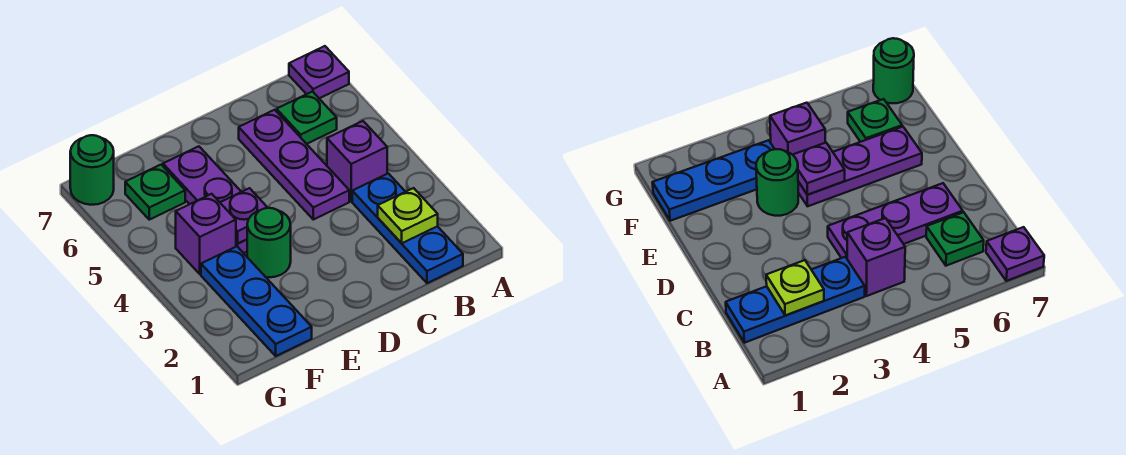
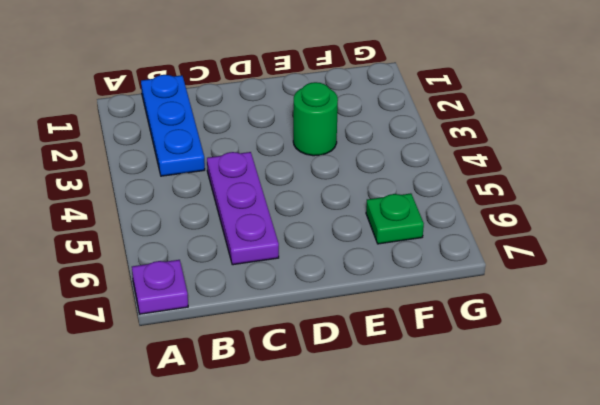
none -> purple 1x1 brick [327,121,387,201]
none -> green 1x1 plate [277,92,337,144]
none -> purple 1x3 plate [163,146,247,253]

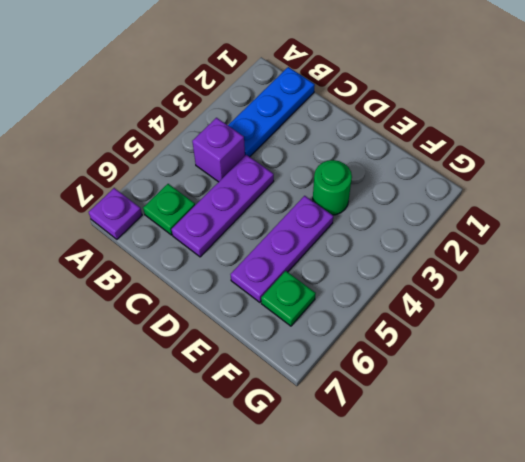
none -> blue 1x3 plate [201,246,312,356]
none -> purple 1x1 brick [176,194,236,274]
none -> green 1x1 round brick [70,135,114,205]

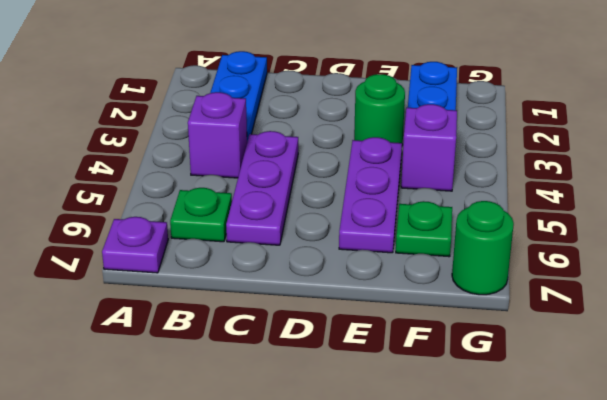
none -> lime 1x1 plate [378,188,438,243]
none -> purple 1x1 plate [220,188,268,243]

